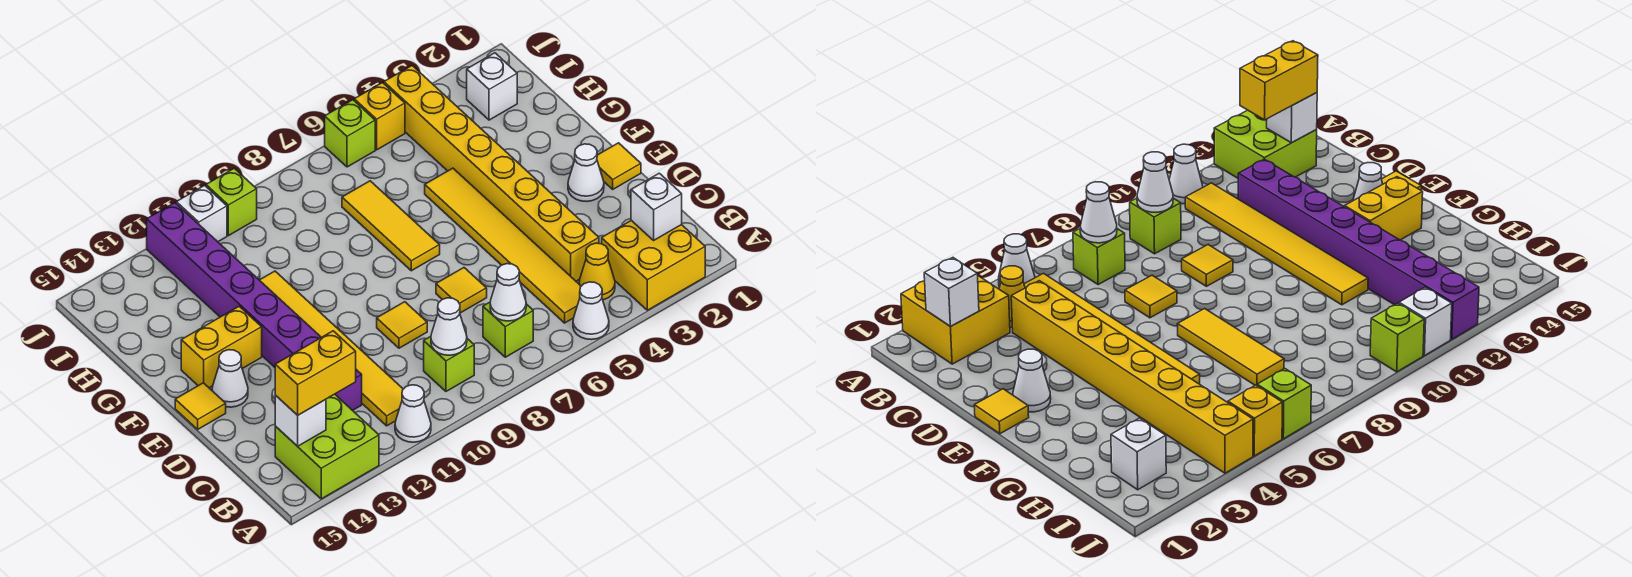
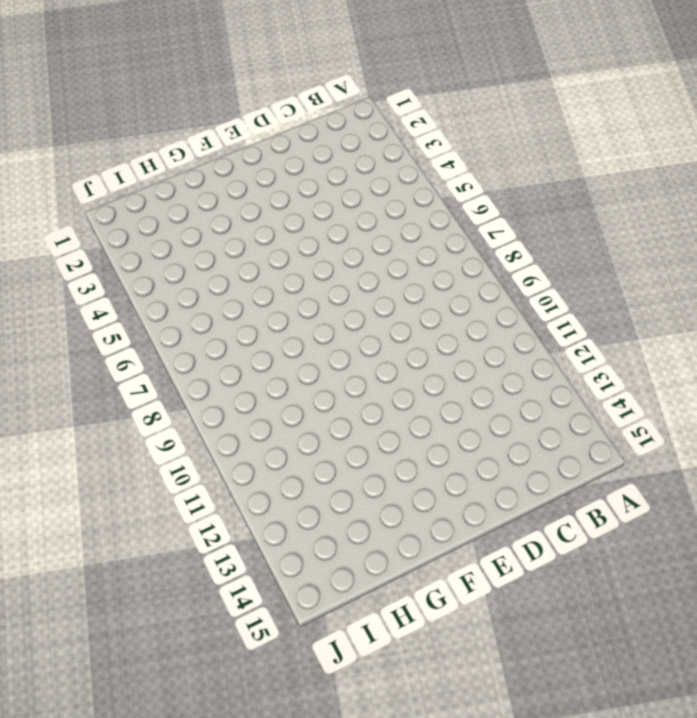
none -> yellow 2x2 brick [602,220,705,310]
none -> white 1x1 cone [573,282,609,340]
none -> white 1x1 cone [395,385,431,442]

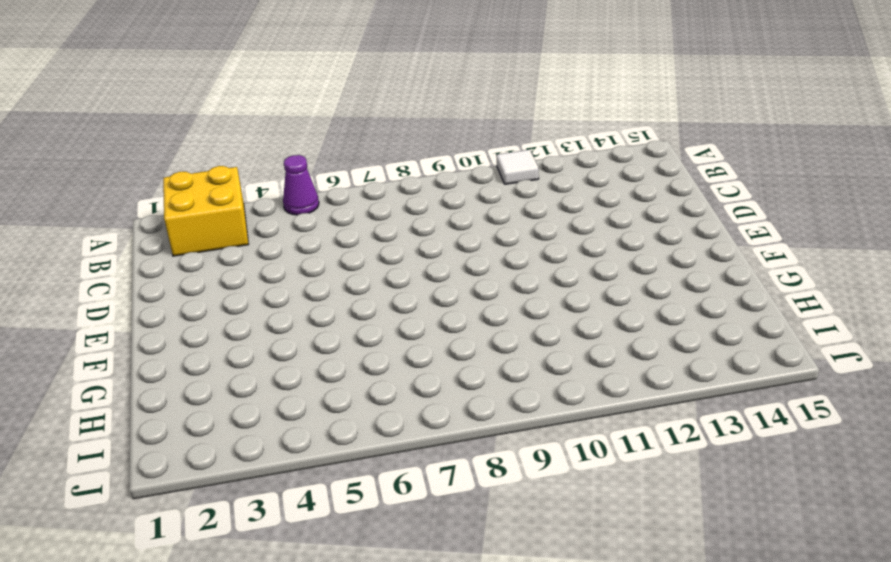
purple 1x1 cone [283,155,319,215] -> white 1x1 cone [573,282,609,340]
white 1x1 tile [496,150,539,184] -> white 1x1 cone [395,385,431,442]
none -> lime 2x2 brick [275,394,379,499]
none -> yellow 1x1 cone [579,243,615,300]
none -> yellow 1x6 tile [425,168,581,323]

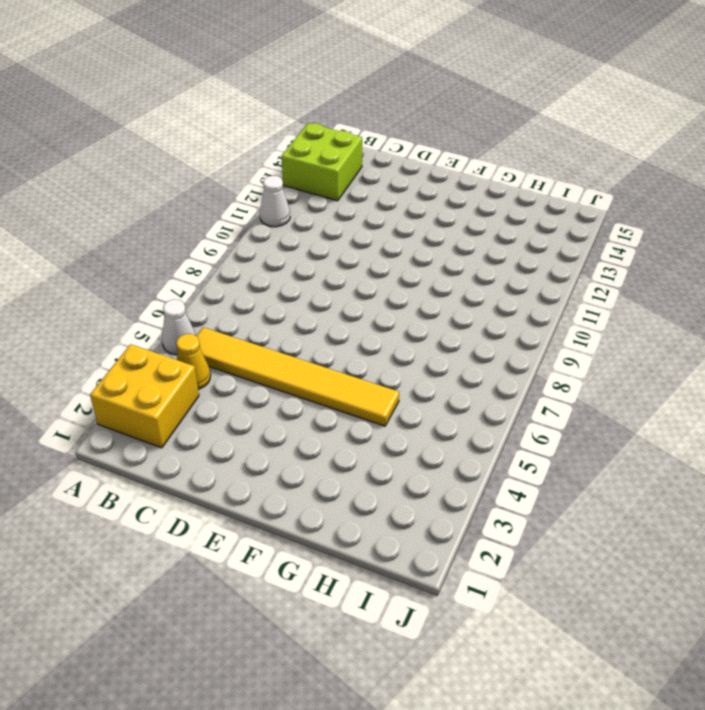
none -> lime 1x1 brick [483,302,533,357]
none -> lime 1x1 brick [424,336,474,391]
none -> yellow 1x6 tile [260,271,403,426]

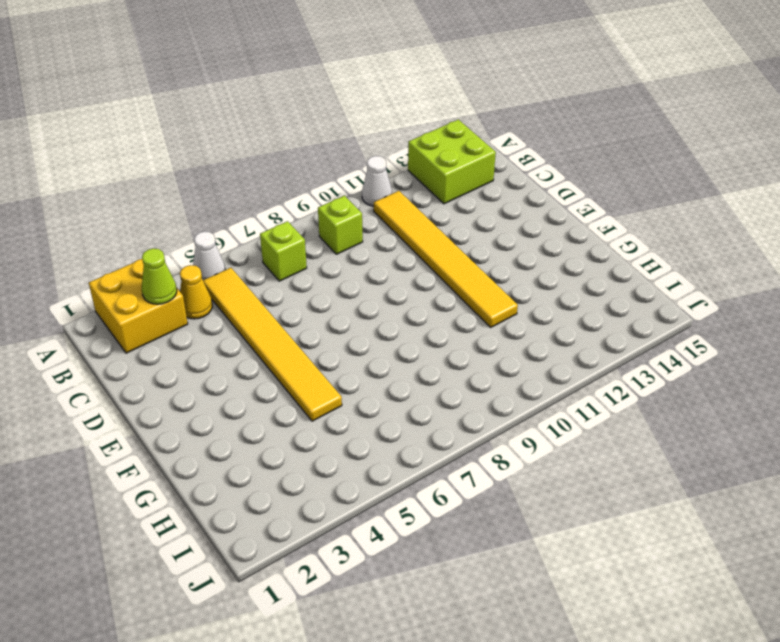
lime 1x1 cone [142,248,177,304] -> none
none -> yellow 1x8 brick [384,66,599,281]
none -> purple 1x8 brick [147,203,362,411]
none -> yellow 1x1 tile [436,268,487,313]

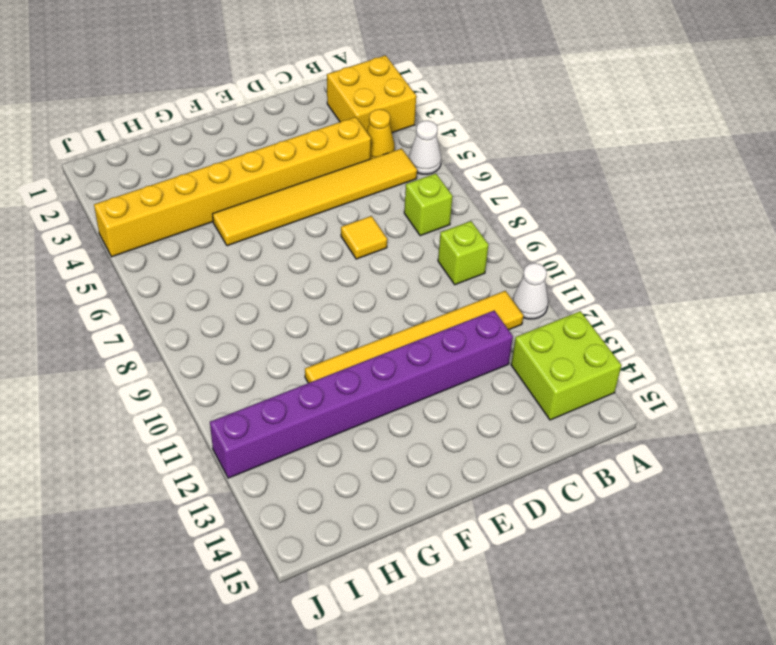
none -> yellow 1x1 tile [377,302,427,348]
none -> yellow 1x1 tile [597,143,641,189]
none -> white 1x1 cone [568,144,604,202]

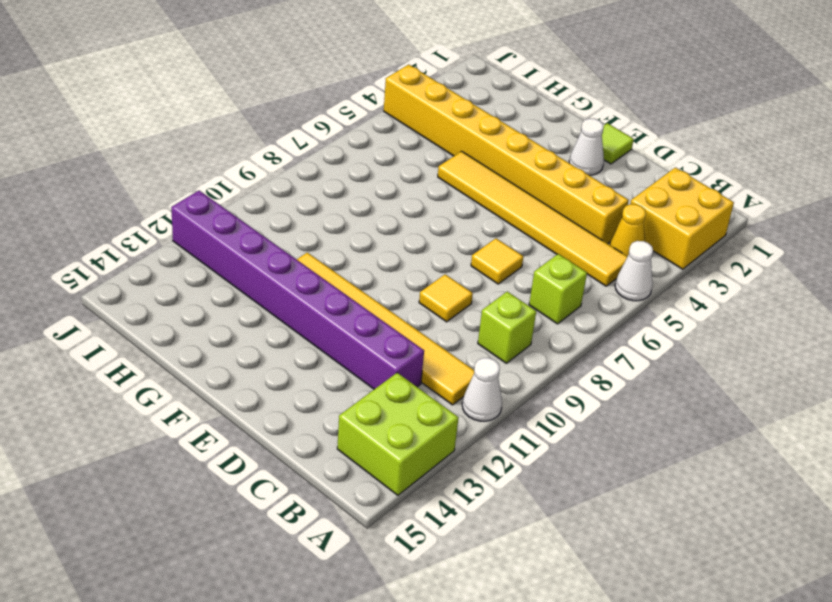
lime 1x1 tile [602,123,634,164] -> yellow 1x1 tile [597,143,641,189]
none -> white 1x1 cone [212,350,248,407]
none -> yellow 1x1 tile [175,383,226,429]
none -> yellow 1x3 tile [342,181,440,271]

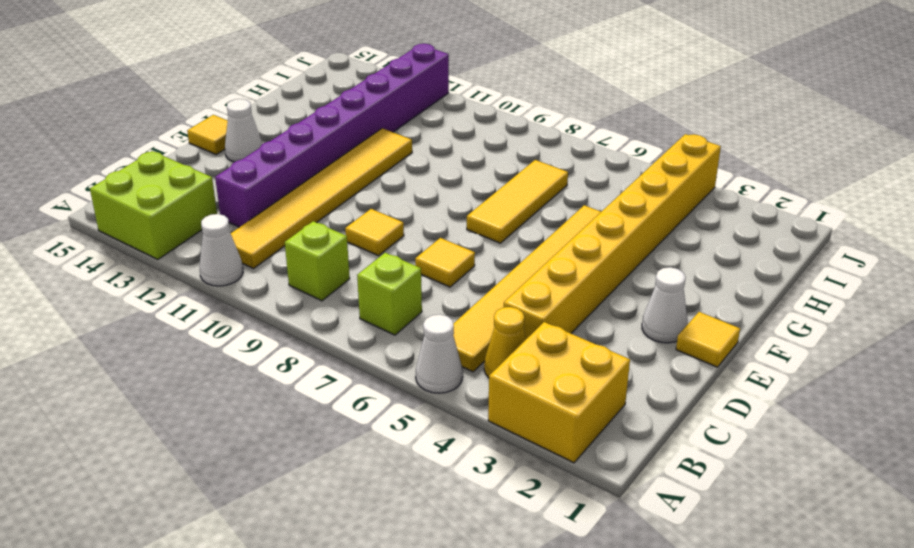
none -> yellow 1x2 brick [181,306,262,388]
none -> white 1x1 brick [467,53,517,120]
none -> yellow 1x1 brick [354,83,405,150]

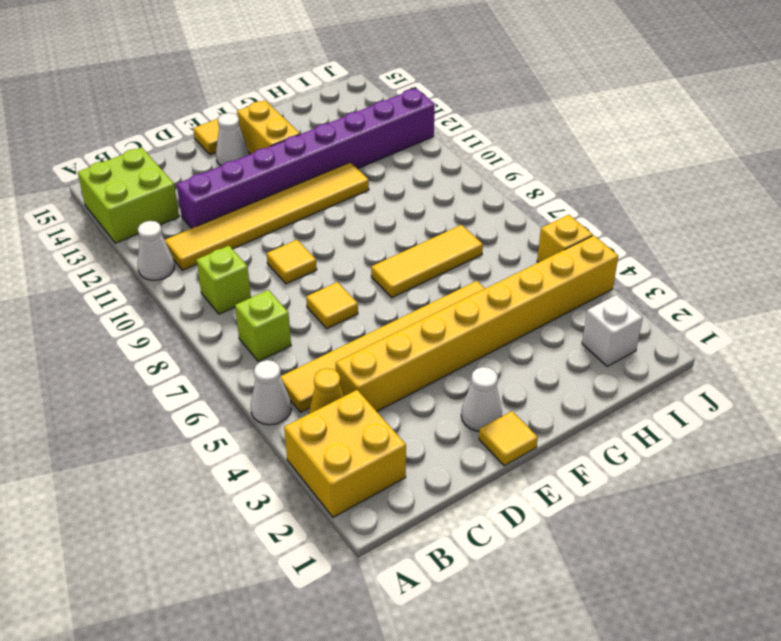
none -> lime 1x1 brick [325,100,375,167]
none -> lime 1x1 brick [206,168,257,236]
none -> white 1x1 brick [176,186,227,242]

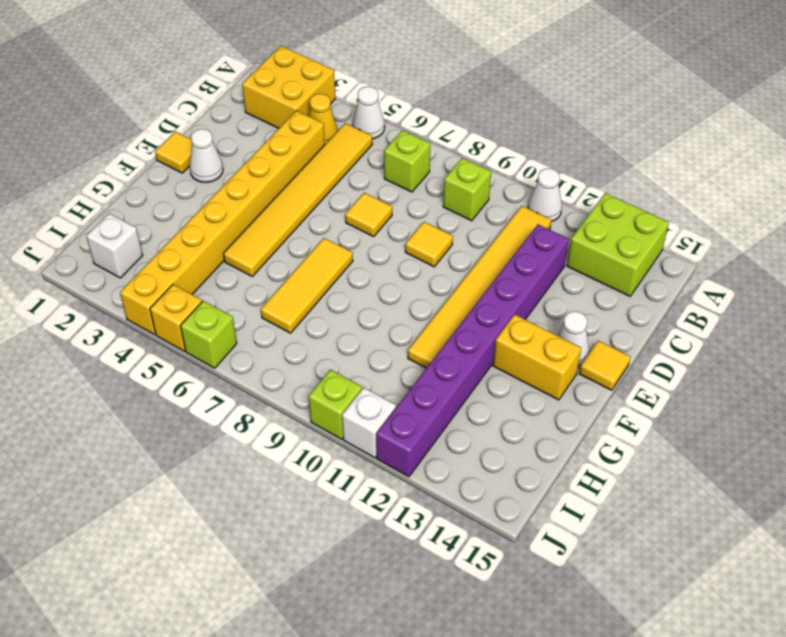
none -> white 1x1 brick [631,173,682,240]
none -> white 1x1 cone [490,264,526,321]
none -> white 1x1 cone [431,298,467,355]

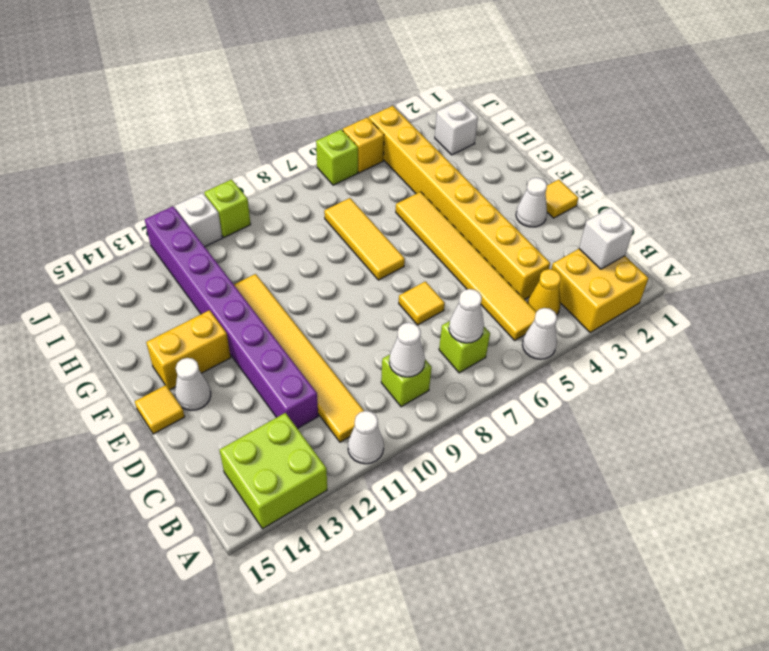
none -> yellow 1x1 tile [377,302,427,348]
none -> white 1x1 brick [275,395,326,446]
none -> yellow 1x2 brick [275,331,356,415]

